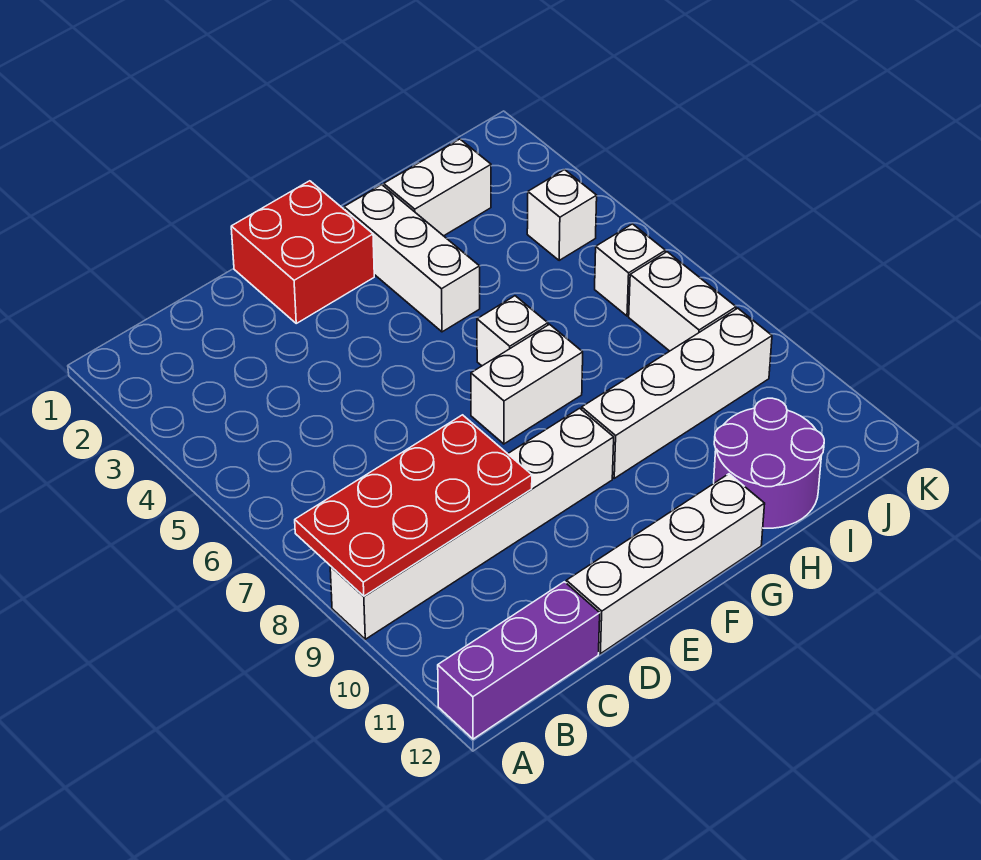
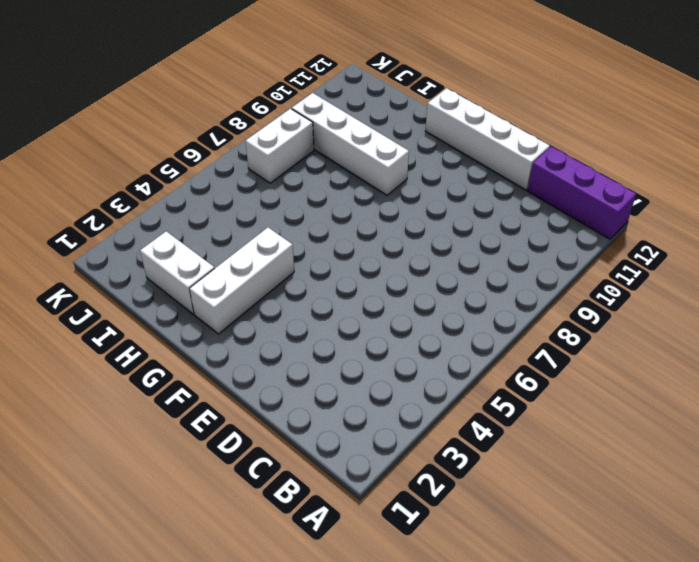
none -> white 1x6 brick [330,408,614,639]
none -> red 2x2 brick [231,181,374,323]
none -> white 1x2 brick [471,324,583,444]

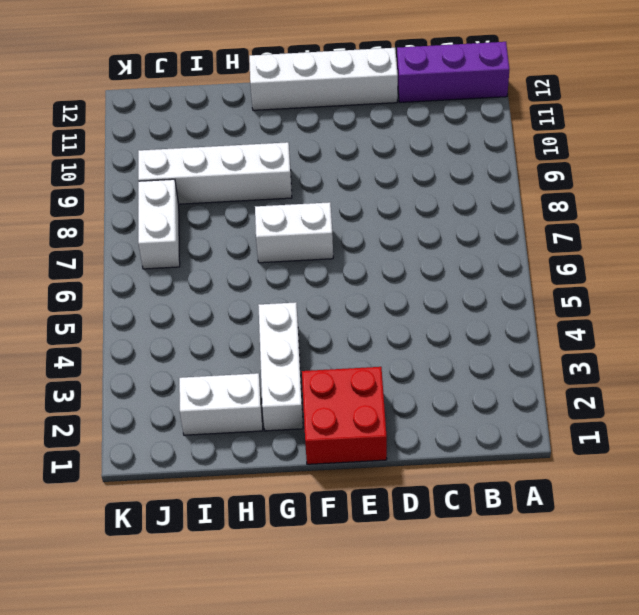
none -> white 1x6 brick [330,408,614,639]
none -> white 1x1 brick [477,296,548,366]
none -> purple 2x2 round brick [714,398,824,528]

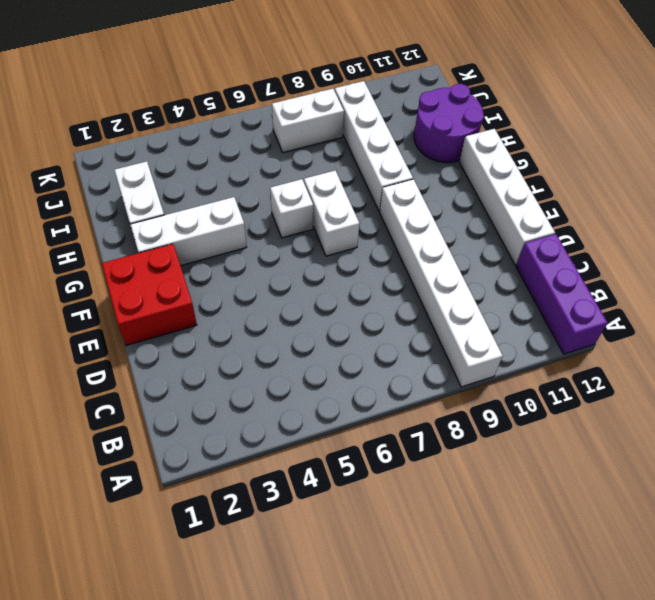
none -> white 1x1 brick [527,170,597,261]
none -> white 1x1 brick [595,224,665,316]
none -> red 2x4 plate [295,415,532,596]

